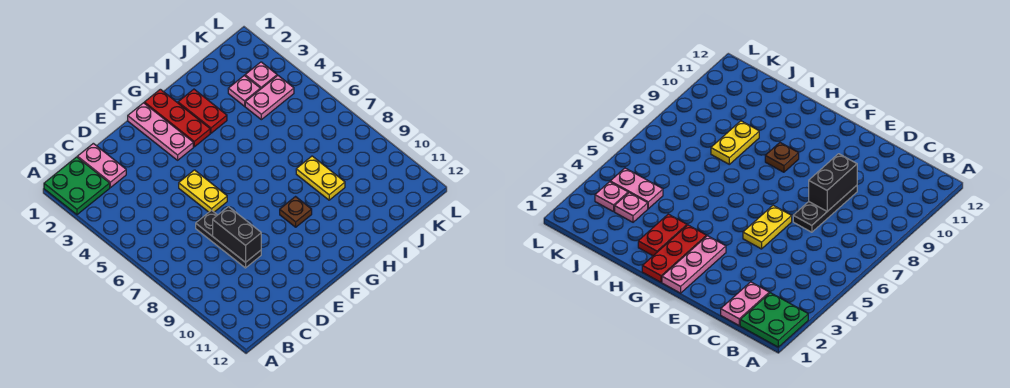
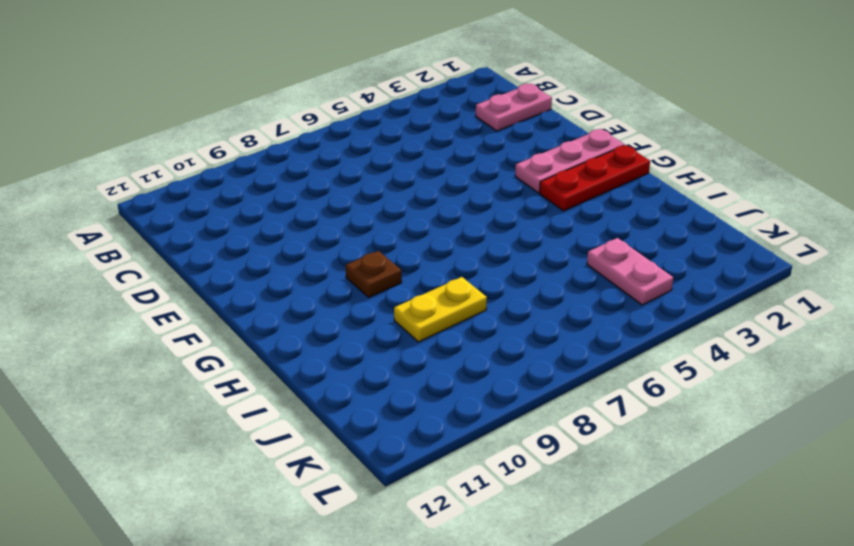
none -> green 2x2 plate [44,157,110,215]
none -> black 1x3 plate [196,210,261,268]
none -> yellow 1x2 plate [179,170,227,212]

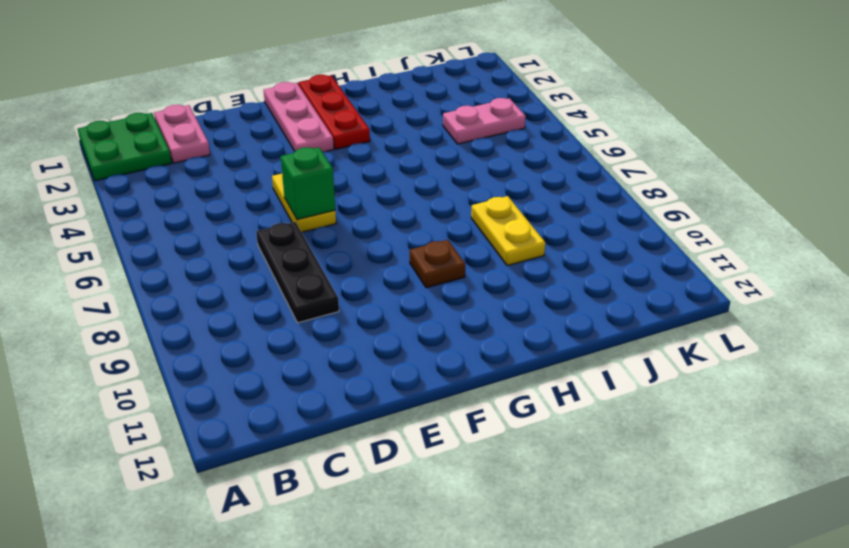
green 1x1 brick [281,147,335,220] -> none
none -> red 1x2 plate [178,89,227,133]
none -> pink 1x1 plate [228,75,260,106]
none -> pink 1x1 plate [245,62,277,89]

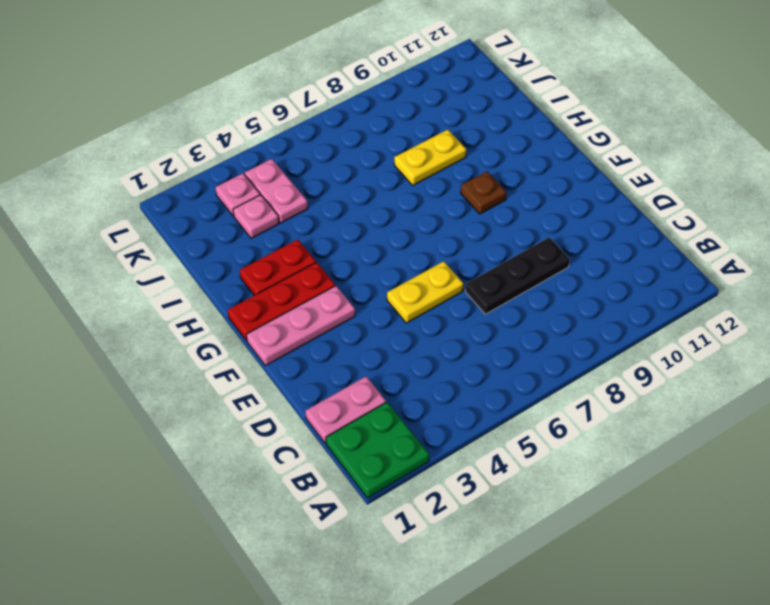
none -> black 1x2 brick [213,207,261,262]

